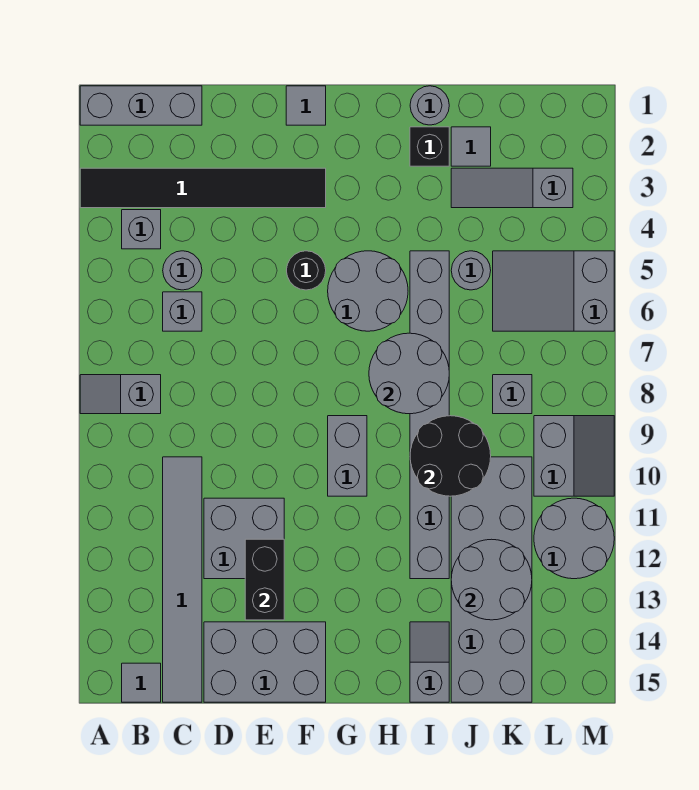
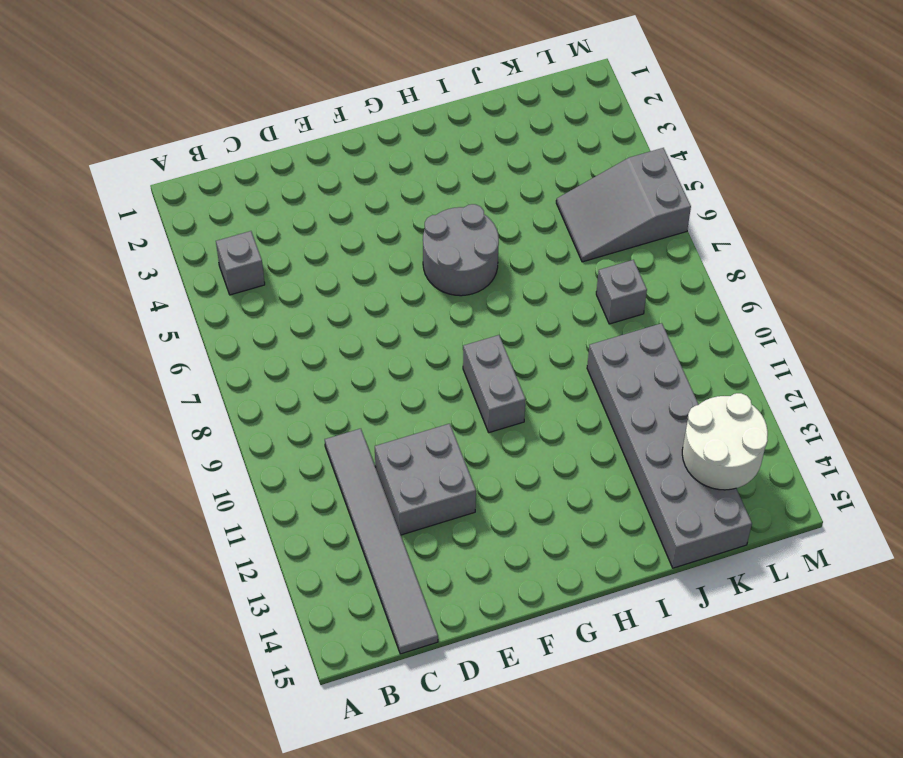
white 2x2 round brick [682,393,768,490] -> grey 2x2 round brick [451,539,532,620]
none -> grey 1x3 brick [80,86,202,125]
none -> black 1x6 tile [80,168,326,208]
none -> grey 1x2 slope [80,375,161,414]
none -> grey 1x1 tile [122,663,161,702]

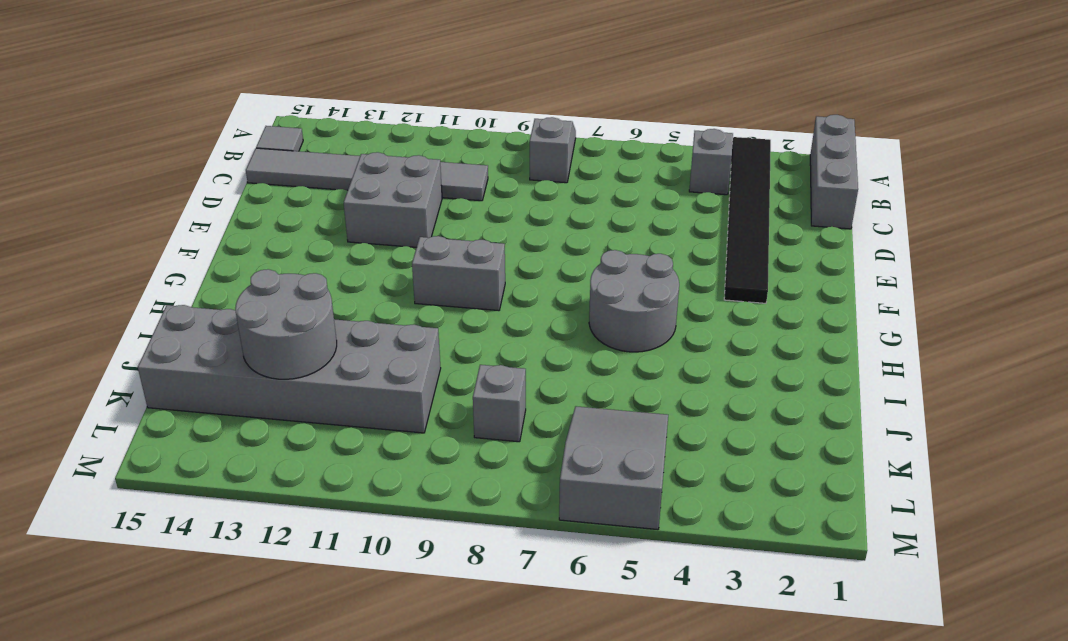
none -> grey 1x1 round brick [163,251,202,290]
none -> grey 1x1 brick [163,292,202,331]
none -> grey 2x3 brick [204,622,326,702]
none -> grey 1x1 tile [286,86,326,125]

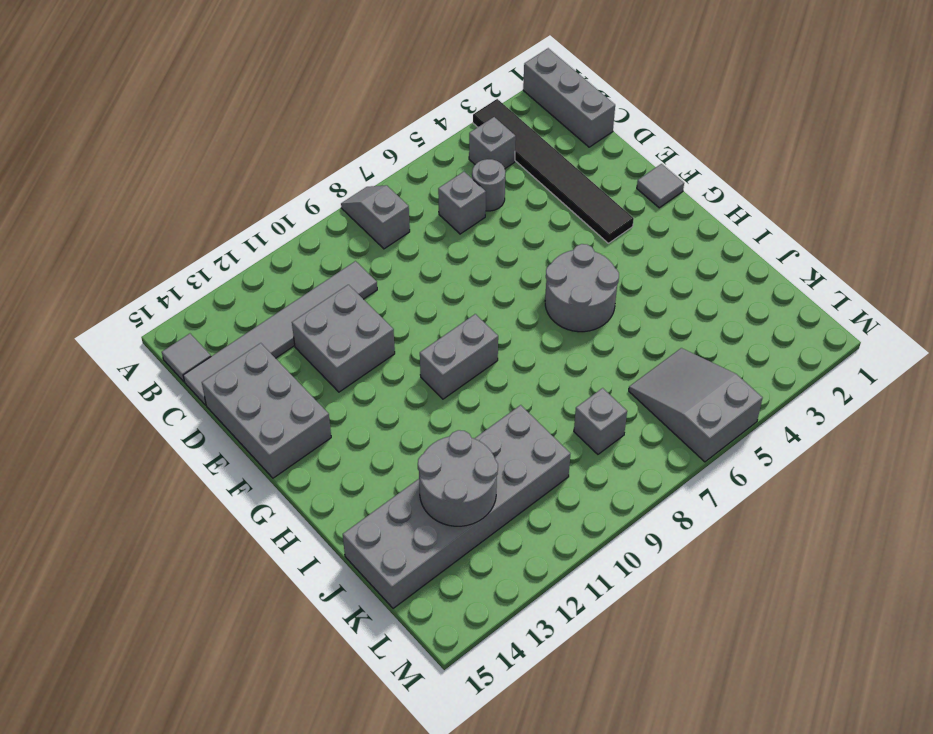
none -> black 1x1 round brick [287,251,326,290]
none -> grey 1x1 round brick [410,86,449,125]
none -> black 1x1 brick [410,127,449,166]
none -> grey 1x8 brick [410,251,449,579]

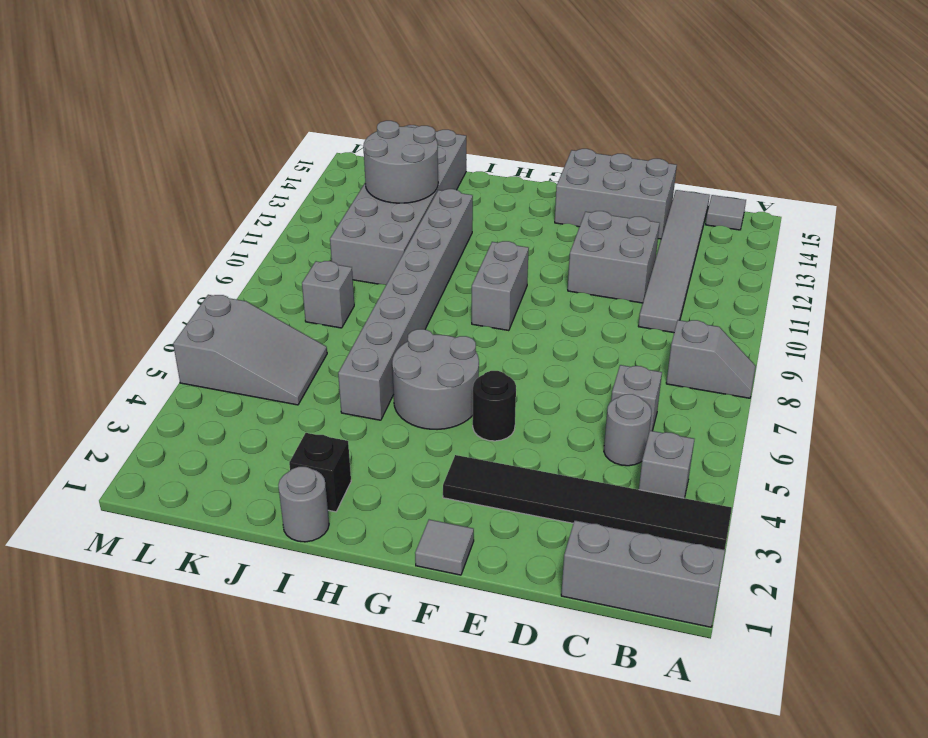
none -> grey 1x2 slope [410,622,449,702]
none -> grey 1x1 tile [451,127,491,166]
none -> grey 1x3 slope [451,168,573,208]
none -> grey 1x1 round brick [451,251,491,290]

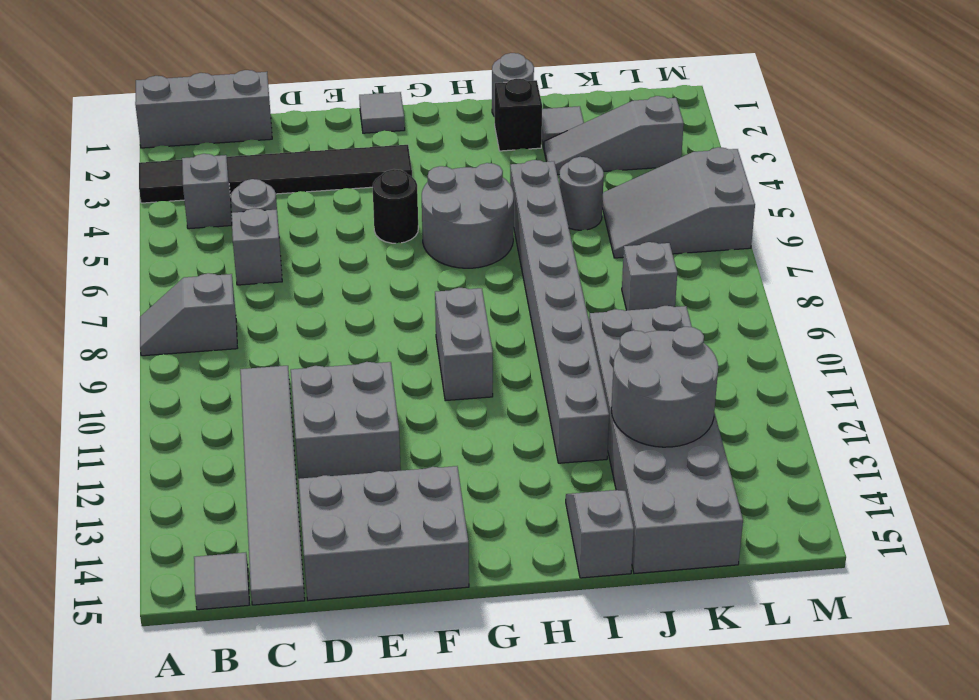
none -> grey 2x2 slope [534,416,614,496]
none -> grey 2x2 round brick [534,498,614,579]
none -> black 1x2 brick [245,539,284,620]
none -> grey 2x2 round brick [369,333,449,414]

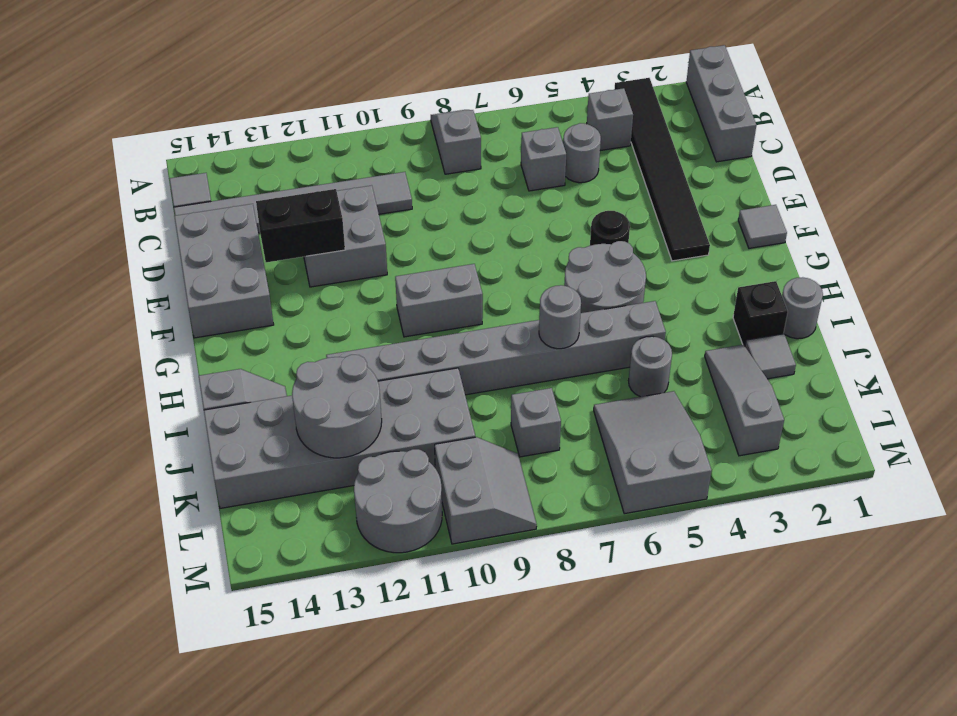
grey 1x1 round brick [539,285,581,349] -> grey 2x2 round brick [369,333,449,414]
grey 2x2 slope [435,437,537,544] -> grey 2x2 slope turned to [534,416,614,496]
none -> black 2x2 round brick [410,416,491,496]

